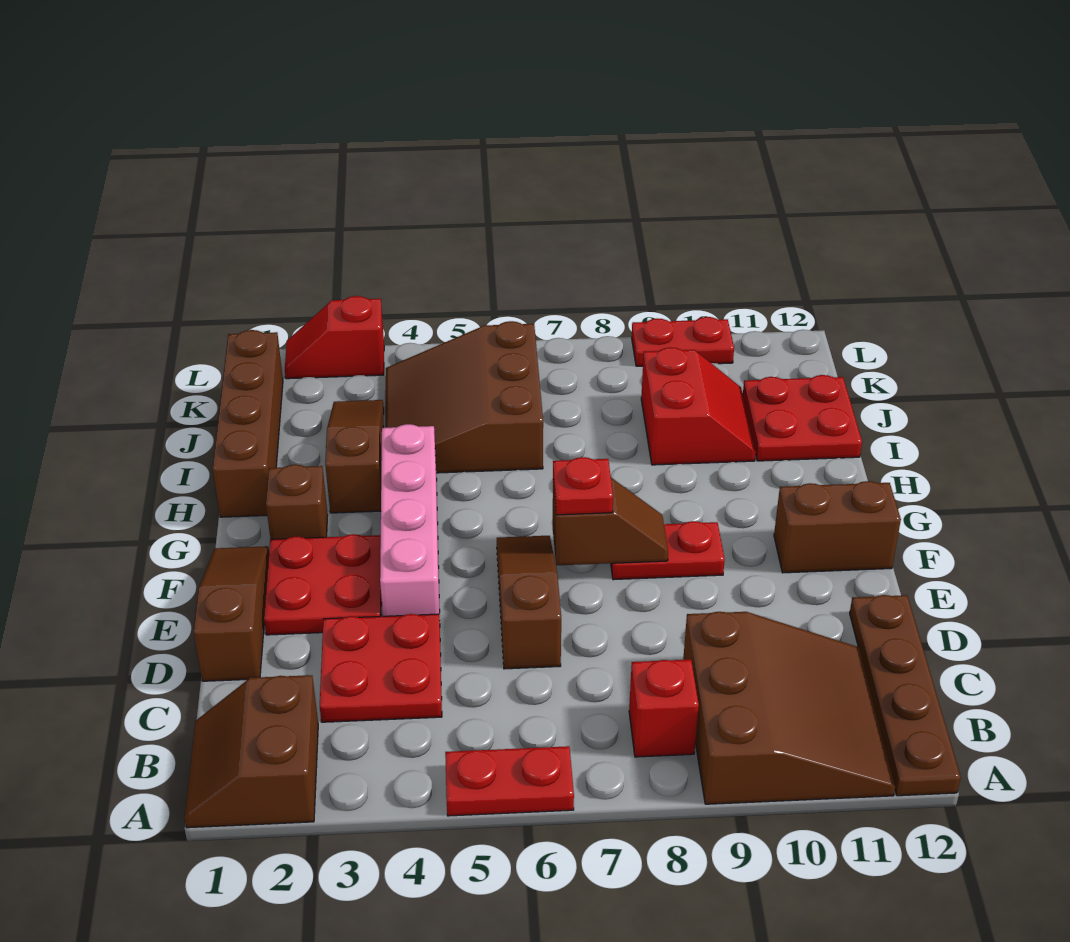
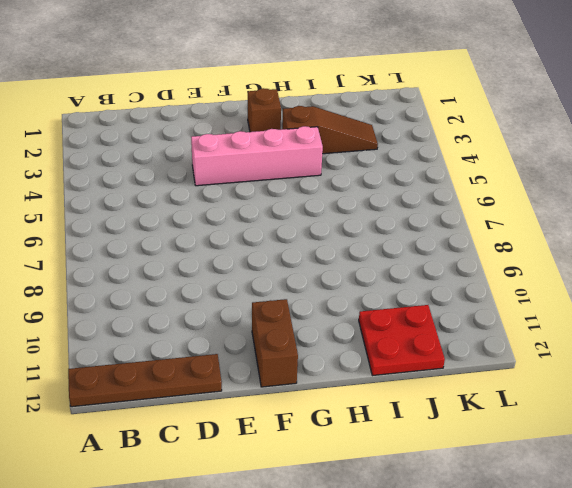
none -> brown 2x2 slope [185,675,318,828]
none -> red 1x2 plate [445,746,574,816]
none -> brown 3x3 slope [683,612,895,804]

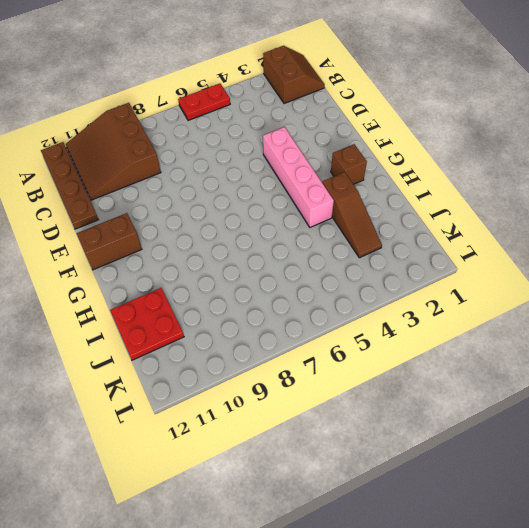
none -> red 1x1 brick [629,660,699,757]
none -> red 2x2 plate [320,614,442,722]
none -> brown 1x3 slope [193,546,269,681]

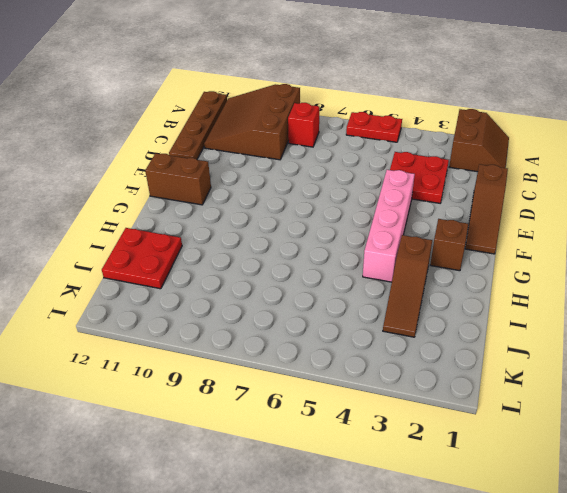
none -> brown 1x3 slope [497,536,561,669]
none -> red 2x2 plate [264,534,382,635]
none -> red 1x2 plate [611,521,725,580]

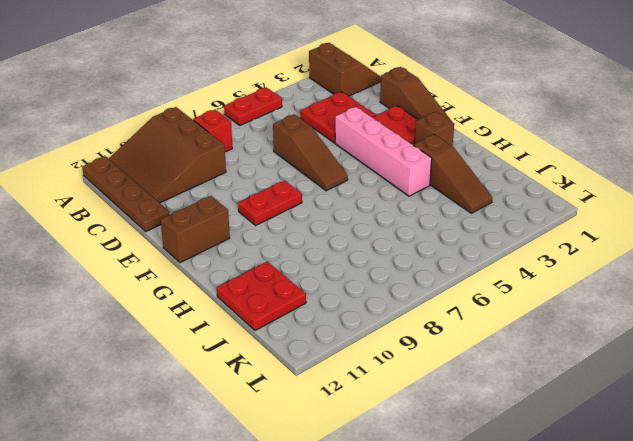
none -> brown 1x4 brick [213,330,283,517]
none -> brown 3x3 slope [385,321,543,473]
none -> red 2x2 slope [641,347,756,465]

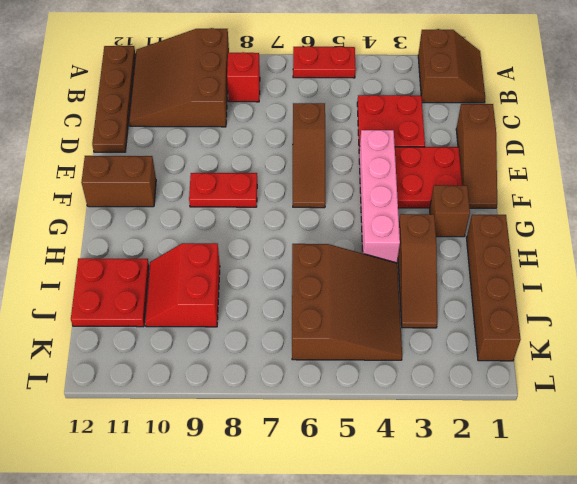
none -> red 1x2 slope [285,296,384,379]
none -> red 1x2 plate [632,317,734,366]
none -> brown 1x2 slope [553,478,668,565]

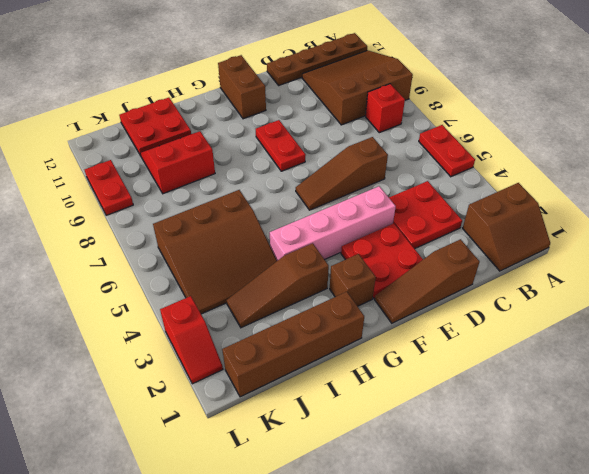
none -> brown 1x2 slope [553,478,668,565]
none -> red 1x1 plate [553,457,613,515]

